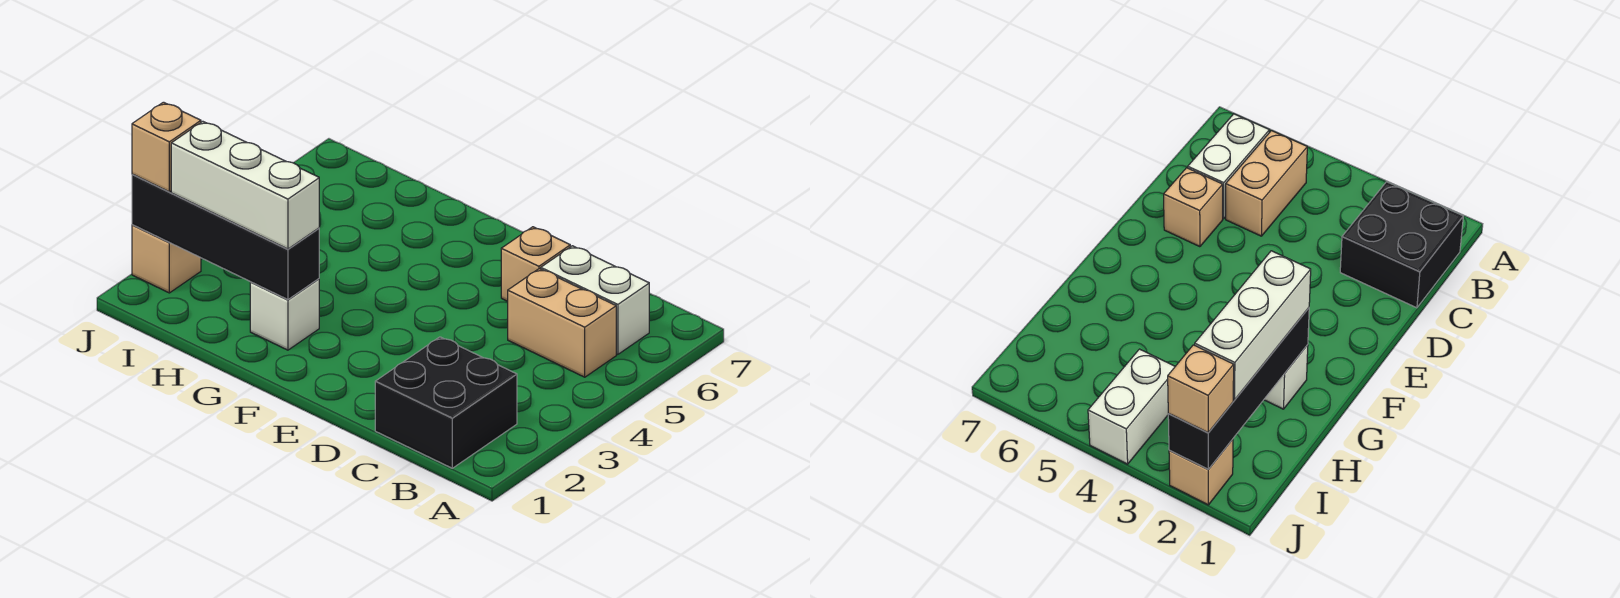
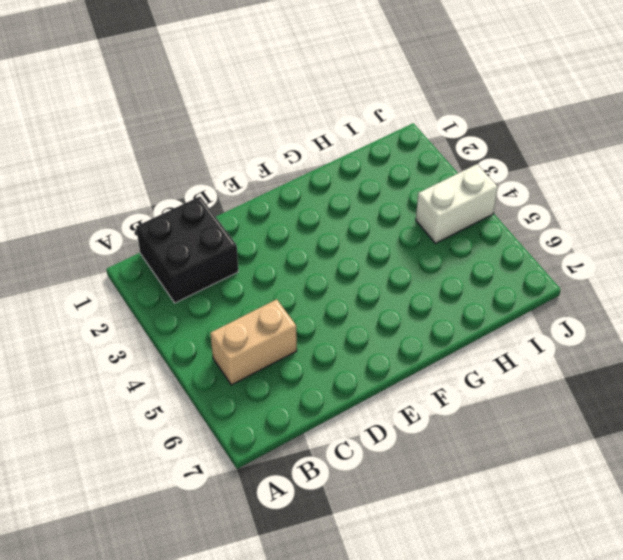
none -> white 1x2 brick [541,246,649,354]
none -> tan 1x1 brick [501,227,570,301]

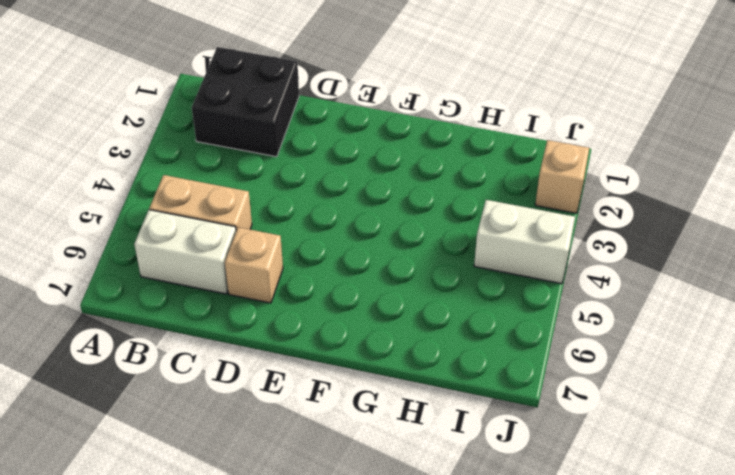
none -> white 1x1 brick [250,279,319,350]
none -> black 1x4 brick [132,174,319,300]

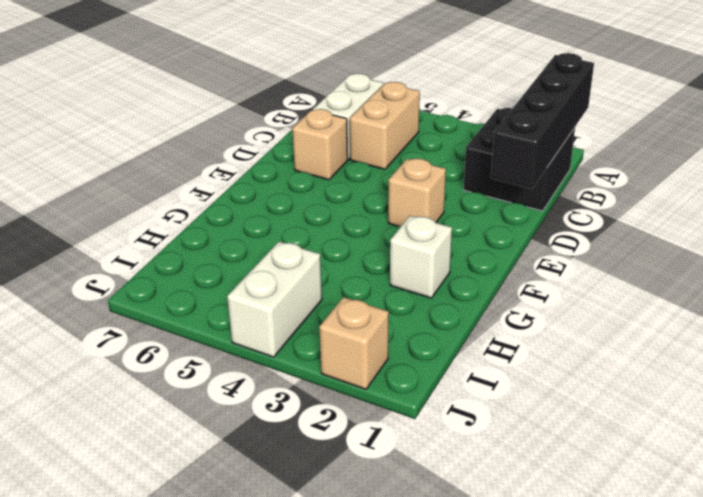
black 1x4 brick [491,53,594,189] -> black 1x4 brick moved to [132,174,319,300]
tan 1x1 brick [388,159,446,226] -> tan 1x1 brick moved to [132,102,201,192]
none -> white 1x3 brick [171,121,319,249]

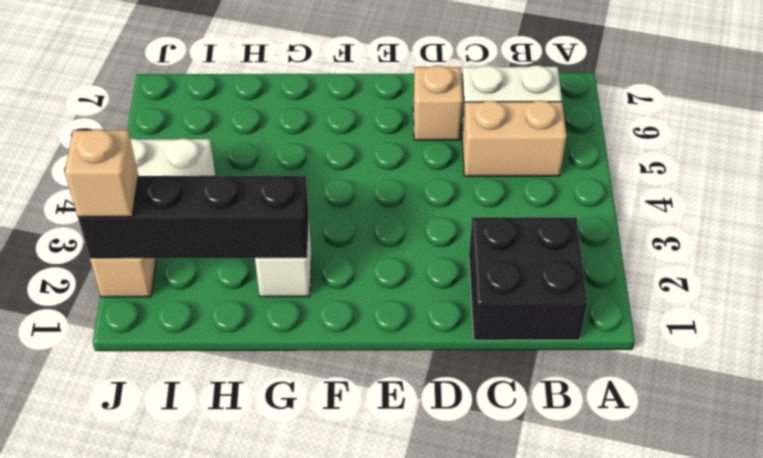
none -> white 1x3 brick [171,121,319,249]

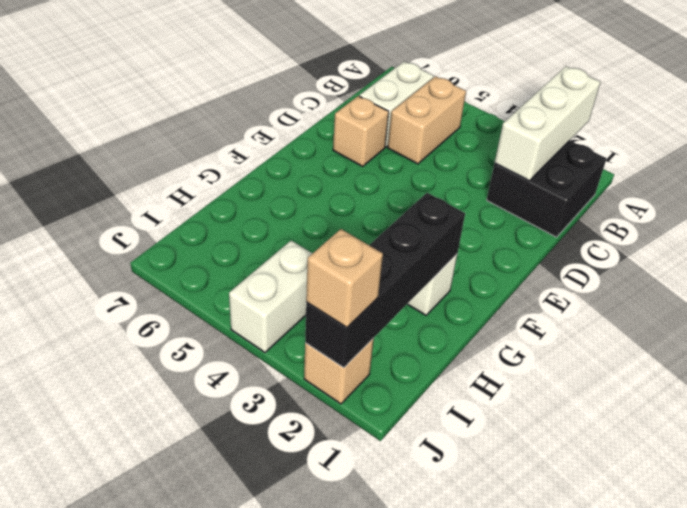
white 1x3 brick [495,66,600,181] -> white 1x3 brick moved to [171,121,319,249]

